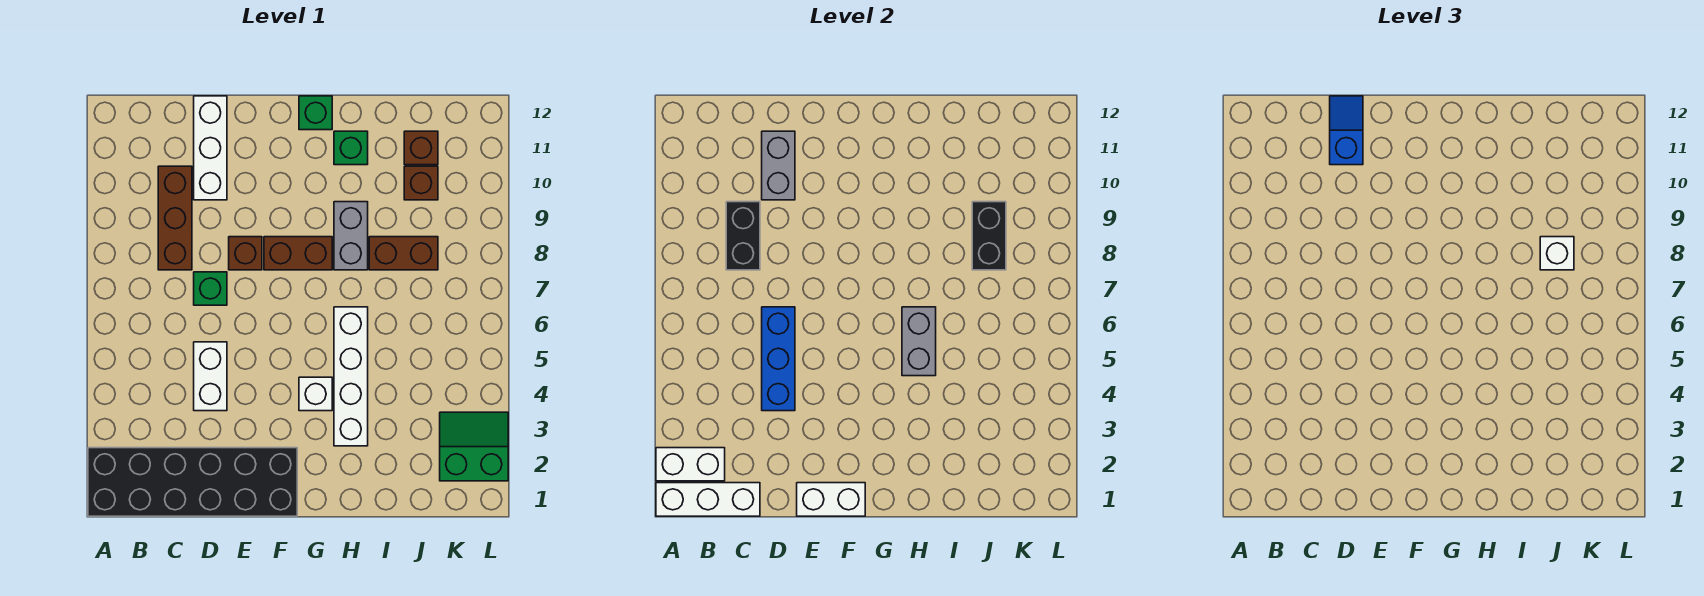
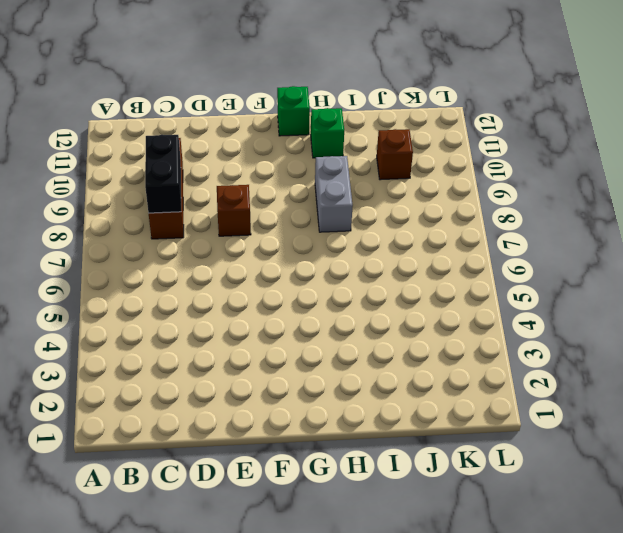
none -> black 2x6 brick [88,448,297,516]
none -> white 1x2 brick [194,342,227,411]
none -> green 1x1 brick [194,272,227,305]

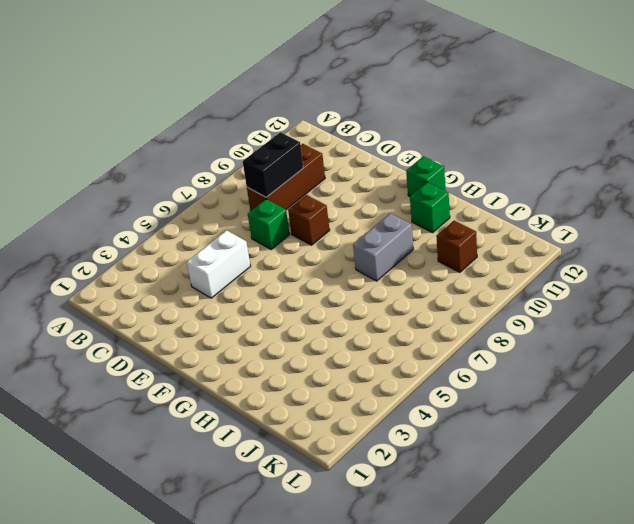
none -> black 2x6 brick [88,448,297,516]
none -> white 1x3 brick [194,96,227,200]
none -> brown 1x2 brick [264,237,332,270]

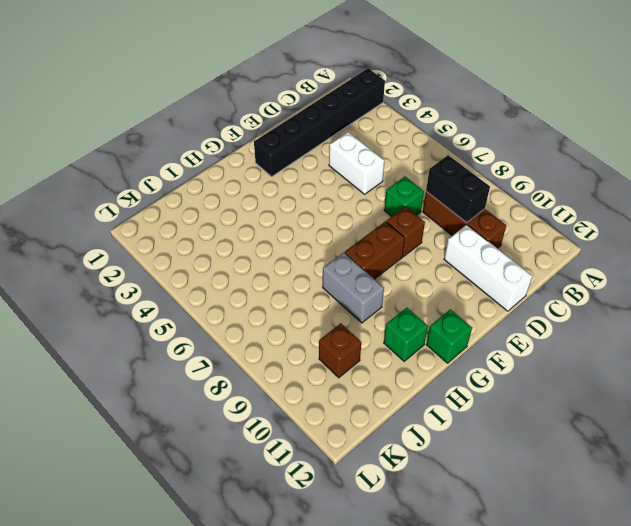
black 1x6 brick [254,68,385,176] -> black 2x6 brick [88,448,297,516]
none -> white 1x1 brick [299,377,332,411]
none -> white 1x4 brick [334,307,368,446]
none -> brown 1x2 brick [369,237,438,270]

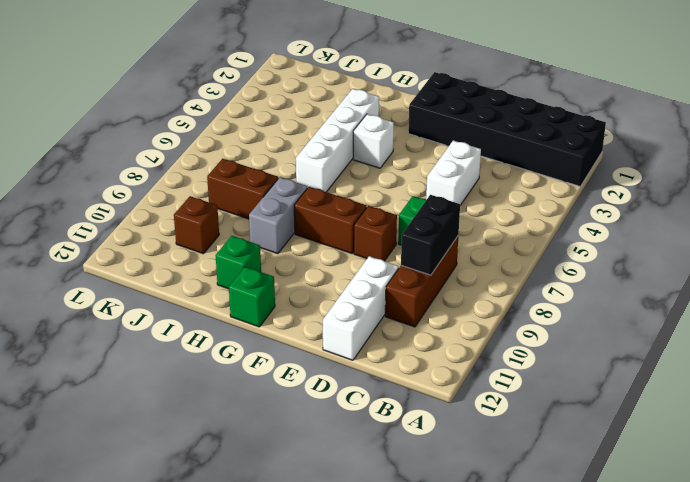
none -> brown 1x1 brick [404,131,438,165]
none -> green 2x2 slope [440,412,508,481]
none -> white 1x3 brick [656,483,760,516]

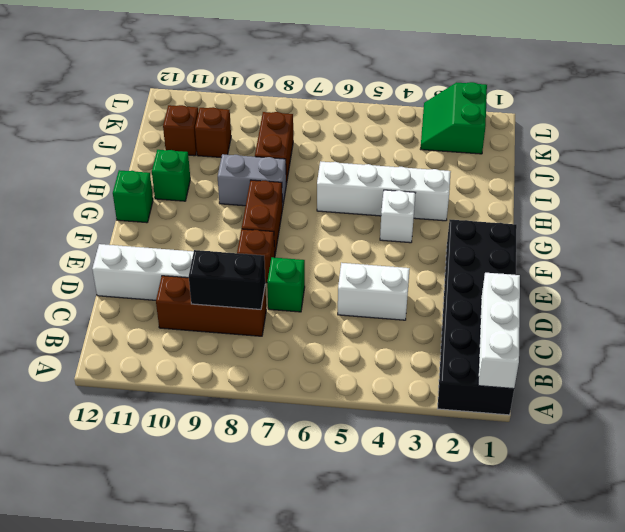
none -> white 1x2 brick [656,448,725,481]
none -> blue 1x3 brick [762,307,795,411]
none -> grey 1x2 brick [762,131,795,200]

